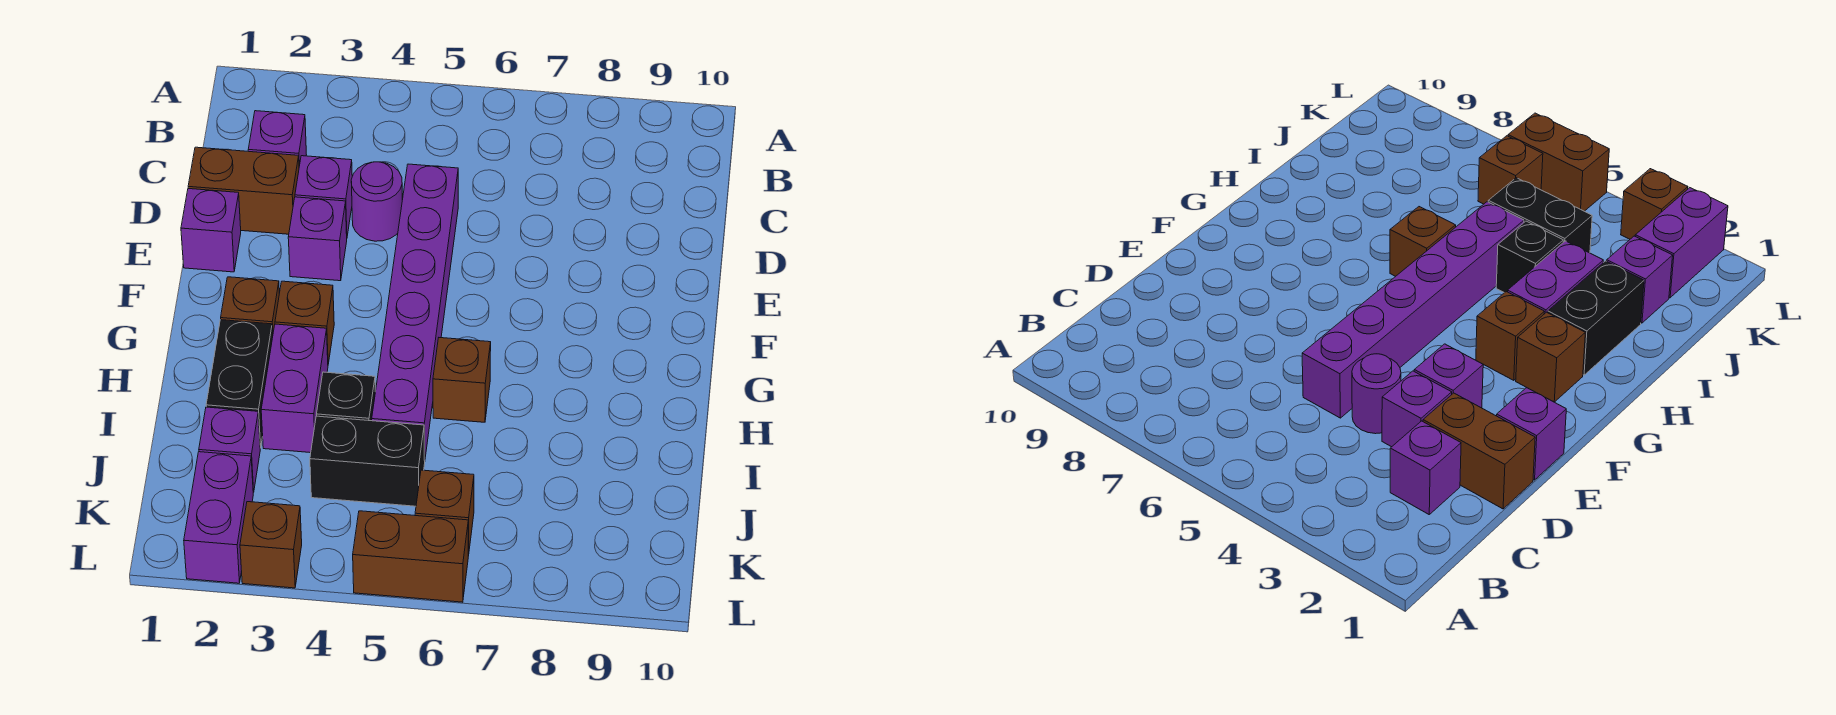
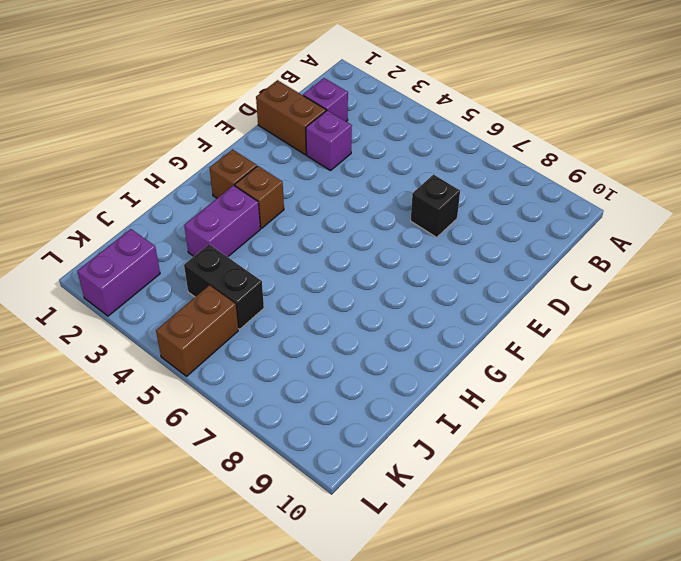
black 1x1 brick [411,175,460,237] -> black 1x1 brick moved to [317,372,375,421]
brown 1x2 brick [156,285,238,376] -> brown 1x2 brick turned to [353,511,468,602]
none -> purple 1x1 round brick [351,162,402,241]
none -> purple 1x6 brick [372,164,458,460]
none -> purple 1x1 brick [181,189,241,272]

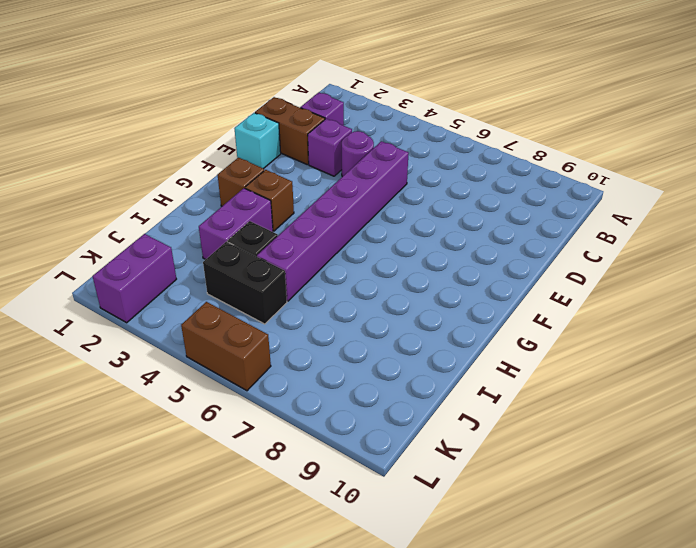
cyan 1x1 brick [234,113,281,169] -> purple 1x1 brick [181,189,241,272]
none -> purple 1x1 brick [288,197,347,281]
none -> black 1x2 brick [206,320,273,448]
none -> brown 1x1 brick [433,338,491,422]

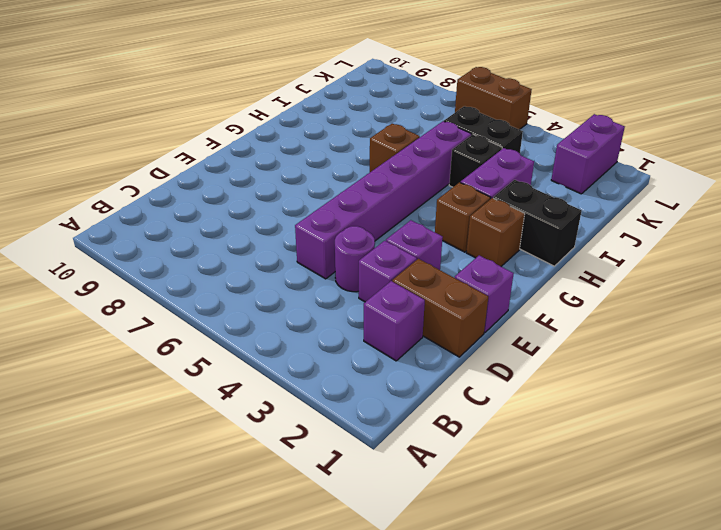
black 1x2 brick [493,180,582,266] -> black 1x2 brick turned to [206,320,273,448]
none -> purple 1x1 brick [199,407,260,492]
none -> brown 1x1 brick [415,470,474,556]
none -> brown 1x1 brick [240,502,302,588]

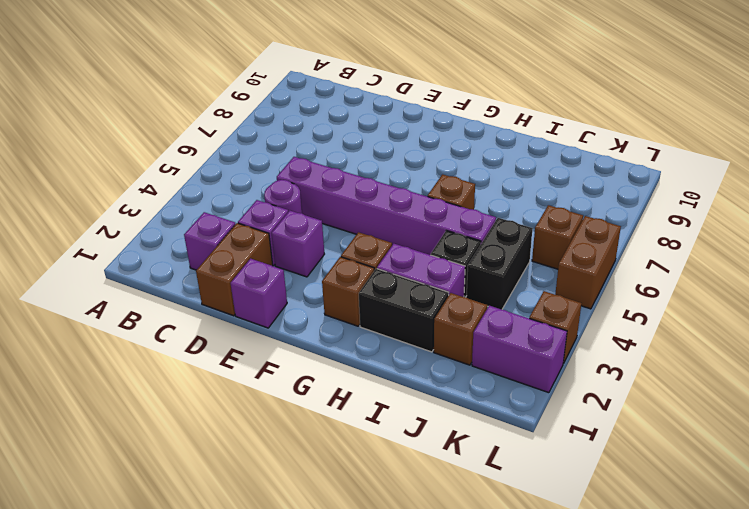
brown 1x1 brick [434,293,487,365] -> purple 1x1 brick [199,407,260,492]

